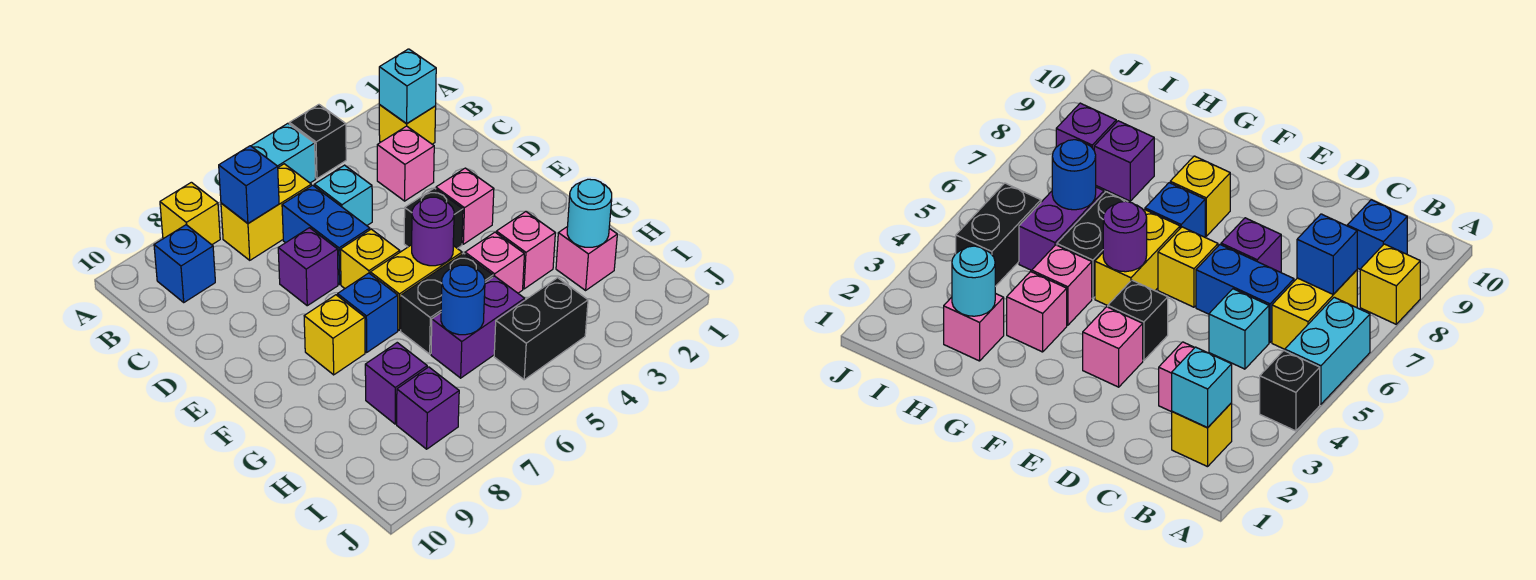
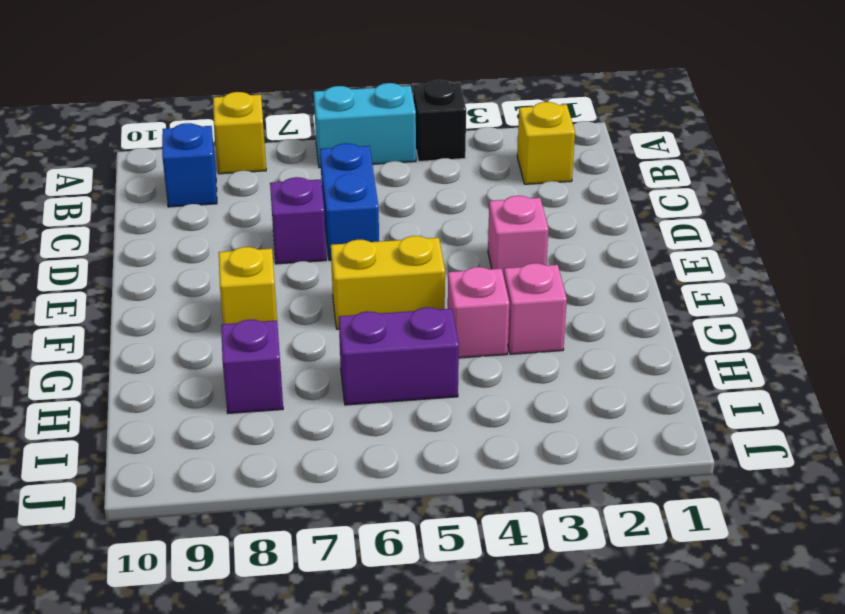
none -> yellow 1x2 brick [221,164,311,260]
none -> pink 1x1 brick [377,126,434,201]
none -> cyan 1x1 brick [314,165,372,226]

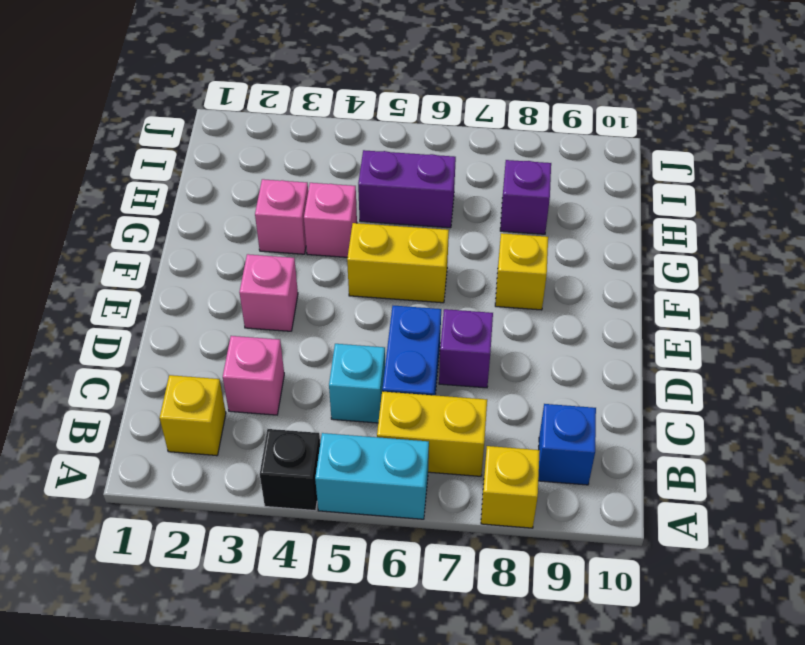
none -> black 1x1 brick [404,188,463,248]
none -> yellow 1x1 brick [340,229,400,288]
none -> blue 1x1 brick [338,273,398,352]

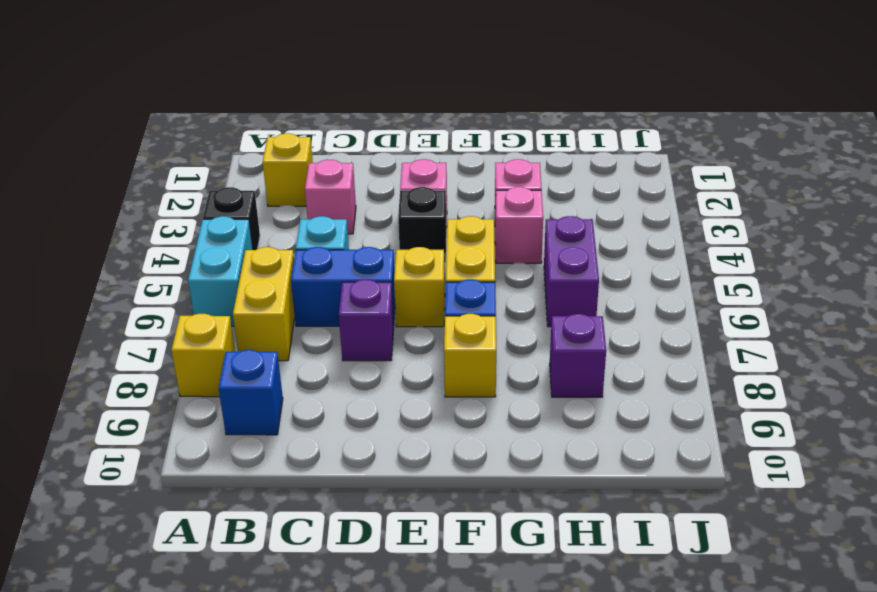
none -> black 1x2 brick [401,253,493,354]
none -> pink 1x1 brick [556,226,617,290]
none -> black 1x2 brick [494,278,588,380]

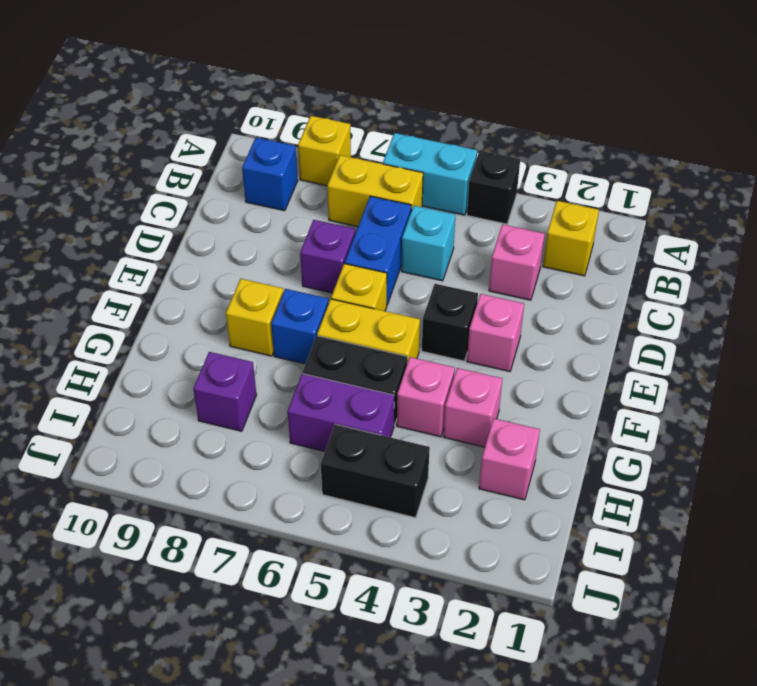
none -> purple 1x1 brick [397,367,459,449]
none -> cyan 1x1 brick [379,49,436,124]
none -> blue 1x1 brick [219,146,279,223]

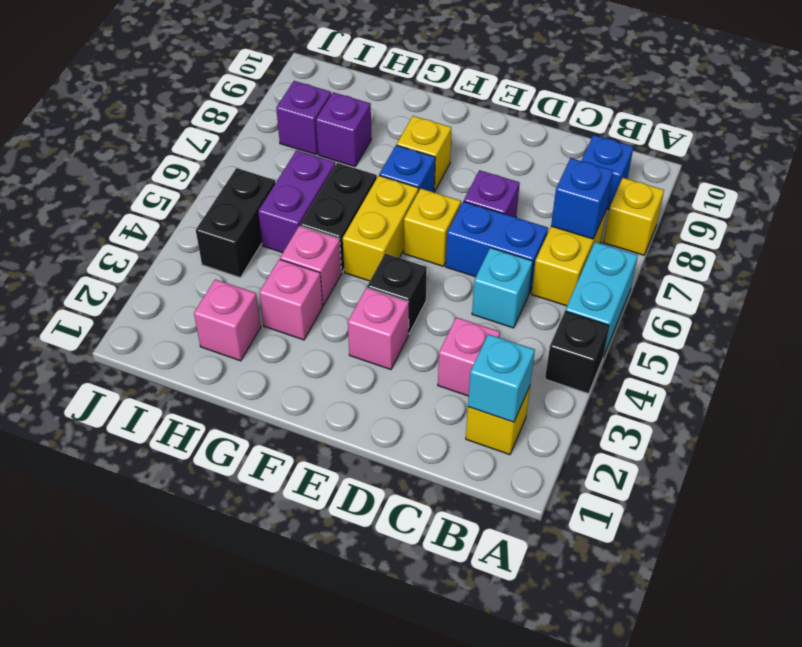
none -> purple 1x1 round brick [412,197,454,266]
none -> cyan 1x1 round brick [567,179,612,247]
none -> blue 1x1 round brick [441,265,485,335]

